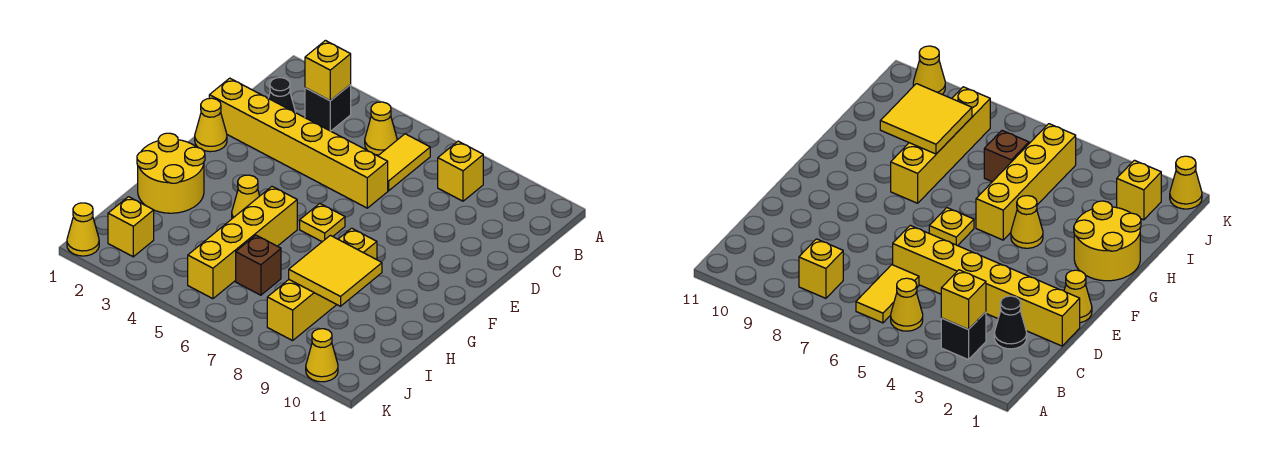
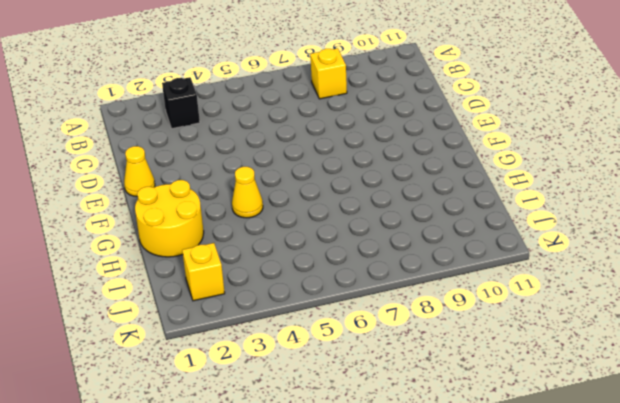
none -> yellow 1x1 cone [365,102,397,155]
none -> yellow 1x2 tile [378,134,430,191]
none -> black 1x1 cone [268,78,296,113]

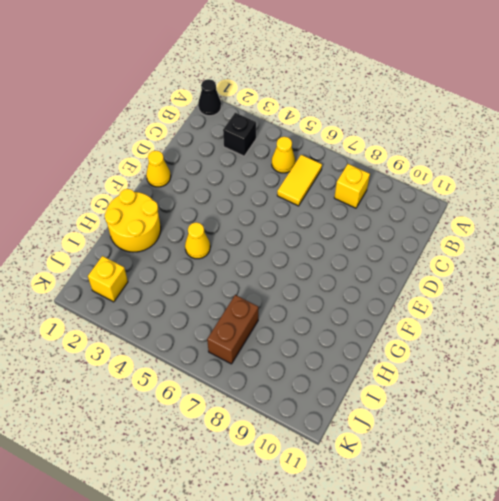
black 1x1 cone [198,79,221,116] -> black 1x1 cone moved to [268,78,296,113]
brown 1x2 brick [207,295,258,364] -> none
none -> yellow 1x6 brick [209,78,388,208]
none -> yellow 1x1 plate [300,204,345,242]
none -> yellow 1x4 brick [188,187,297,299]

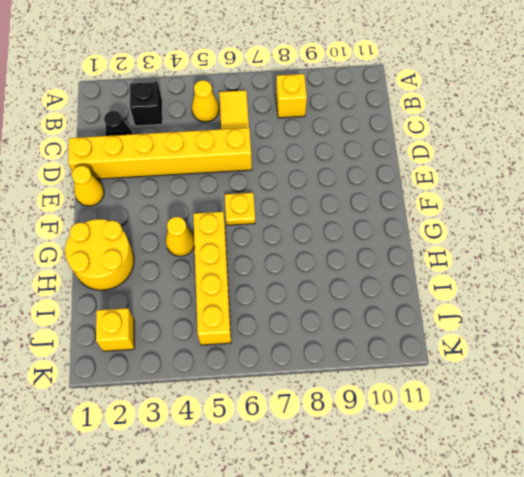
none -> yellow 1x4 brick [267,228,377,341]
none -> brown 1x1 brick [236,235,281,295]
none -> yellow 1x1 cone [67,203,99,256]

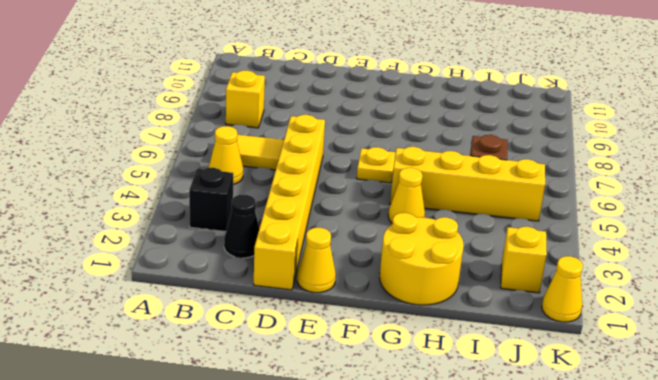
none -> yellow 1x4 brick [267,228,377,341]
none -> yellow 1x1 cone [306,329,338,382]
none -> yellow 1x1 brick [305,41,351,101]

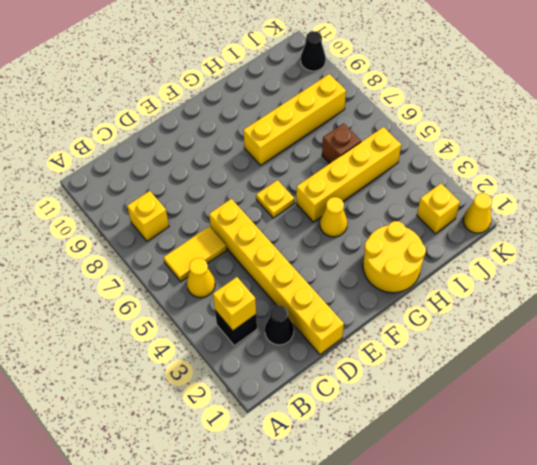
black 1x1 cone [301,31,326,71] -> yellow 1x1 cone [306,329,338,382]
none -> yellow 1x1 cone [195,98,227,152]
none -> yellow 2x2 tile [289,235,382,306]

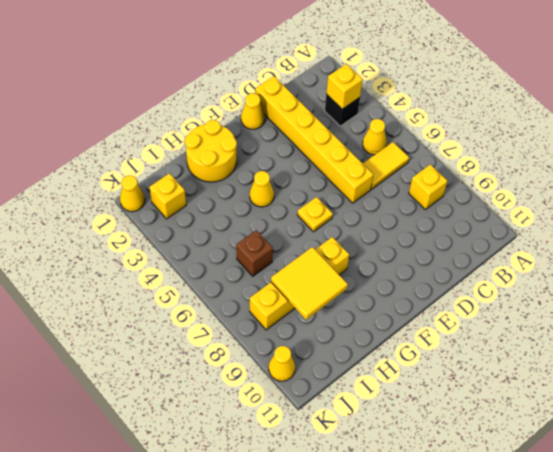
none -> black 1x1 cone [268,78,296,113]
none -> yellow 1x4 brick [188,187,297,299]

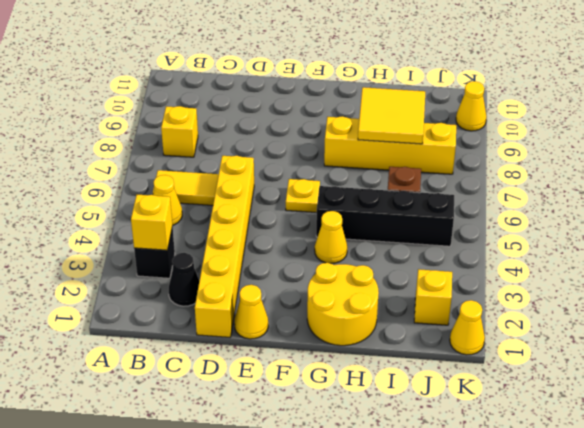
black 1x4 brick [316,186,454,246] -> yellow 1x4 brick [188,187,297,299]

